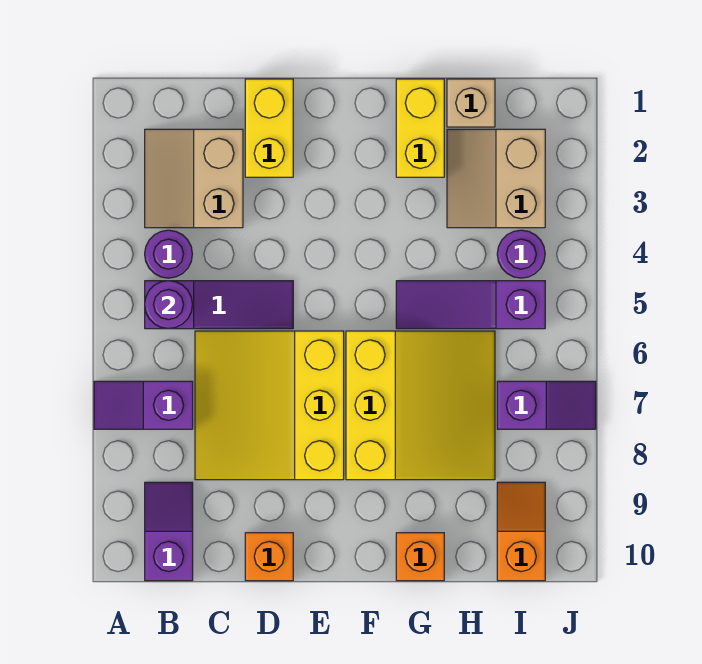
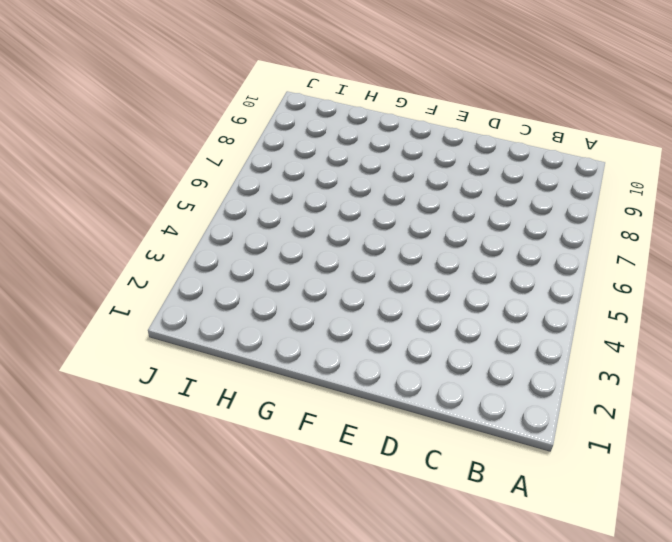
none -> purple 1x2 slope [94,381,193,429]
none -> tan 2x2 slope [145,129,243,228]
none -> purple 1x1 round brick [145,230,192,278]

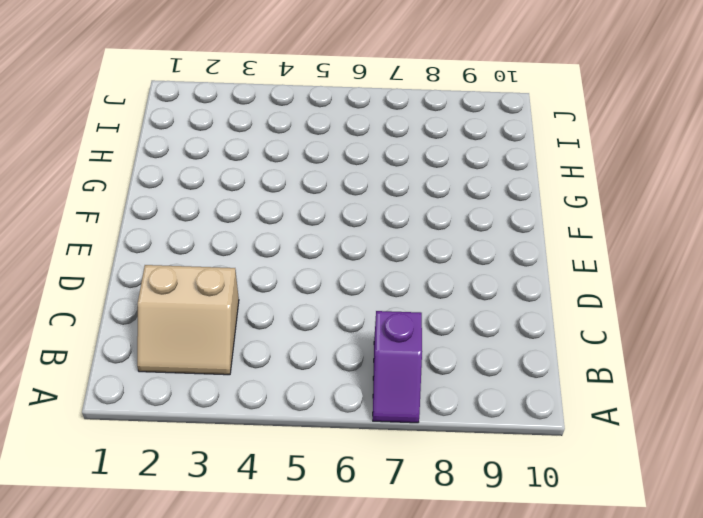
none -> purple 1x1 round brick [145,230,192,278]
none -> purple 1x3 slope [145,281,293,329]
none -> purple 1x2 slope [145,482,193,581]

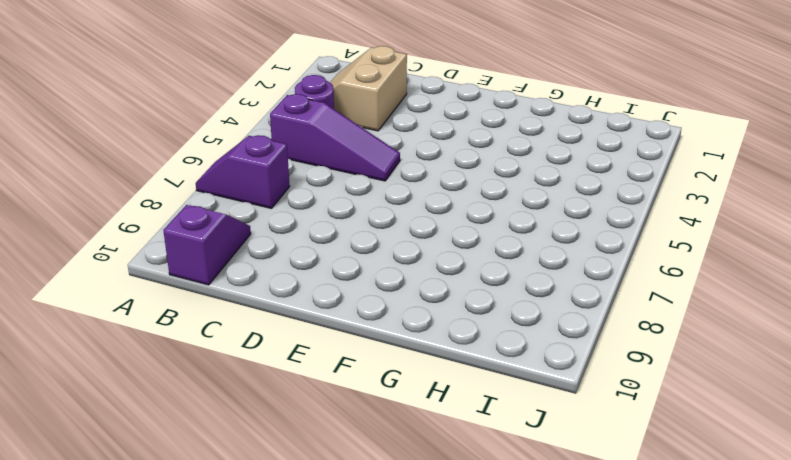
none -> yellow 3x3 slope [195,331,344,480]
none -> yellow 1x2 brick [245,79,293,177]
none -> orange 1x1 brick [245,533,293,581]

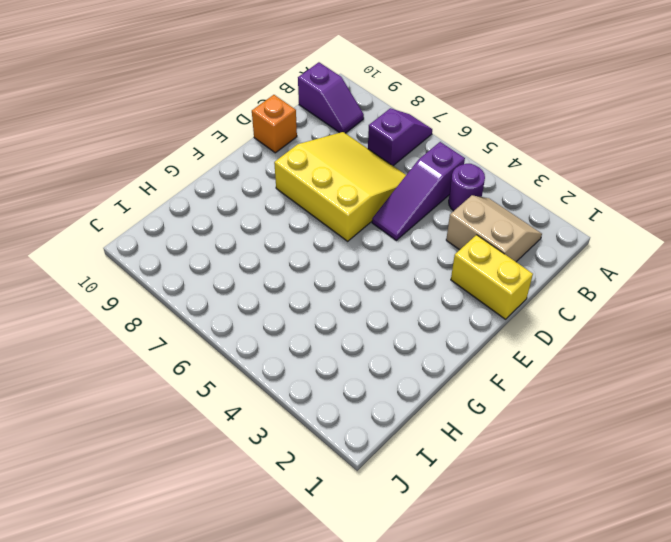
none -> yellow 3x3 slope [346,331,495,480]
none -> yellow 1x2 brick [396,79,444,177]
none -> purple 1x3 slope [396,281,545,329]

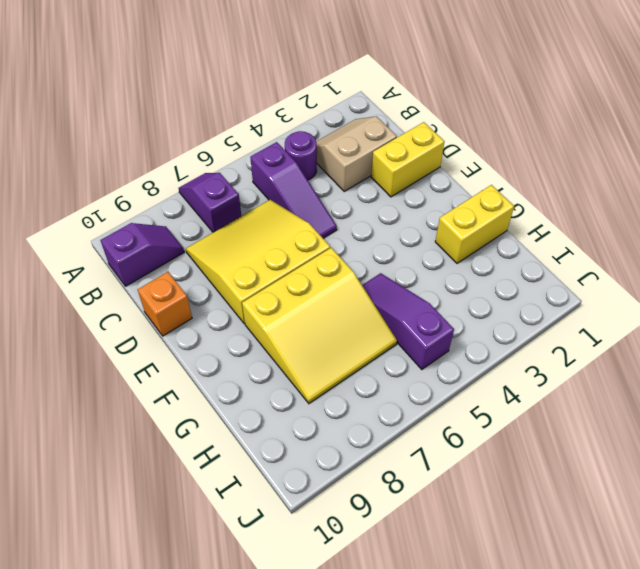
none -> orange 1x1 brick [396,533,444,581]
none -> tan 1x1 brick [447,79,495,127]
none -> tan 2x2 slope [447,129,545,228]

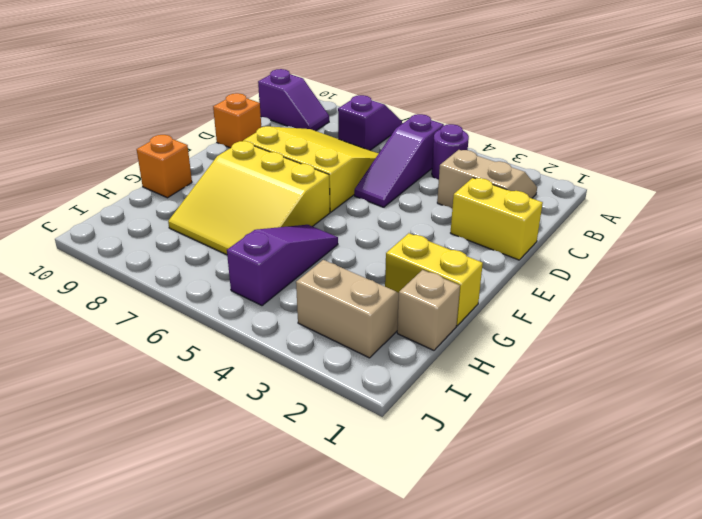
none -> purple 1x1 round brick [497,230,545,278]
none -> purple 1x2 slope [497,381,596,429]
none -> orange 1x2 slope [497,482,545,581]

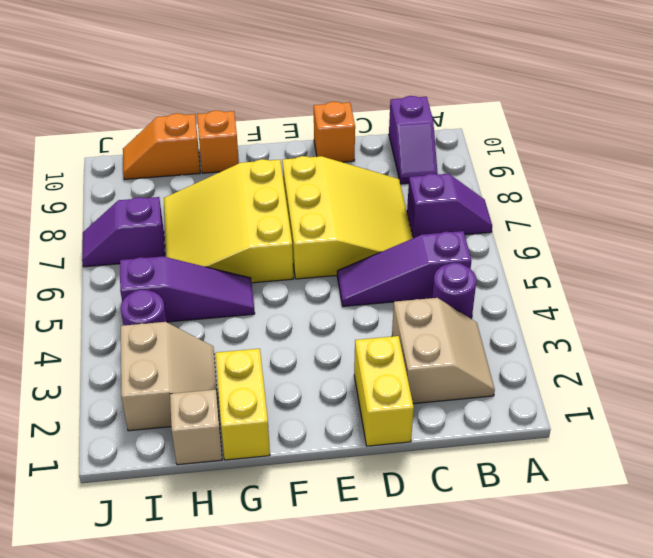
orange 1x2 slope [123,113,200,180] -> orange 1x2 slope turned to [497,482,545,581]
none -> purple 1x1 round brick [145,281,192,329]

